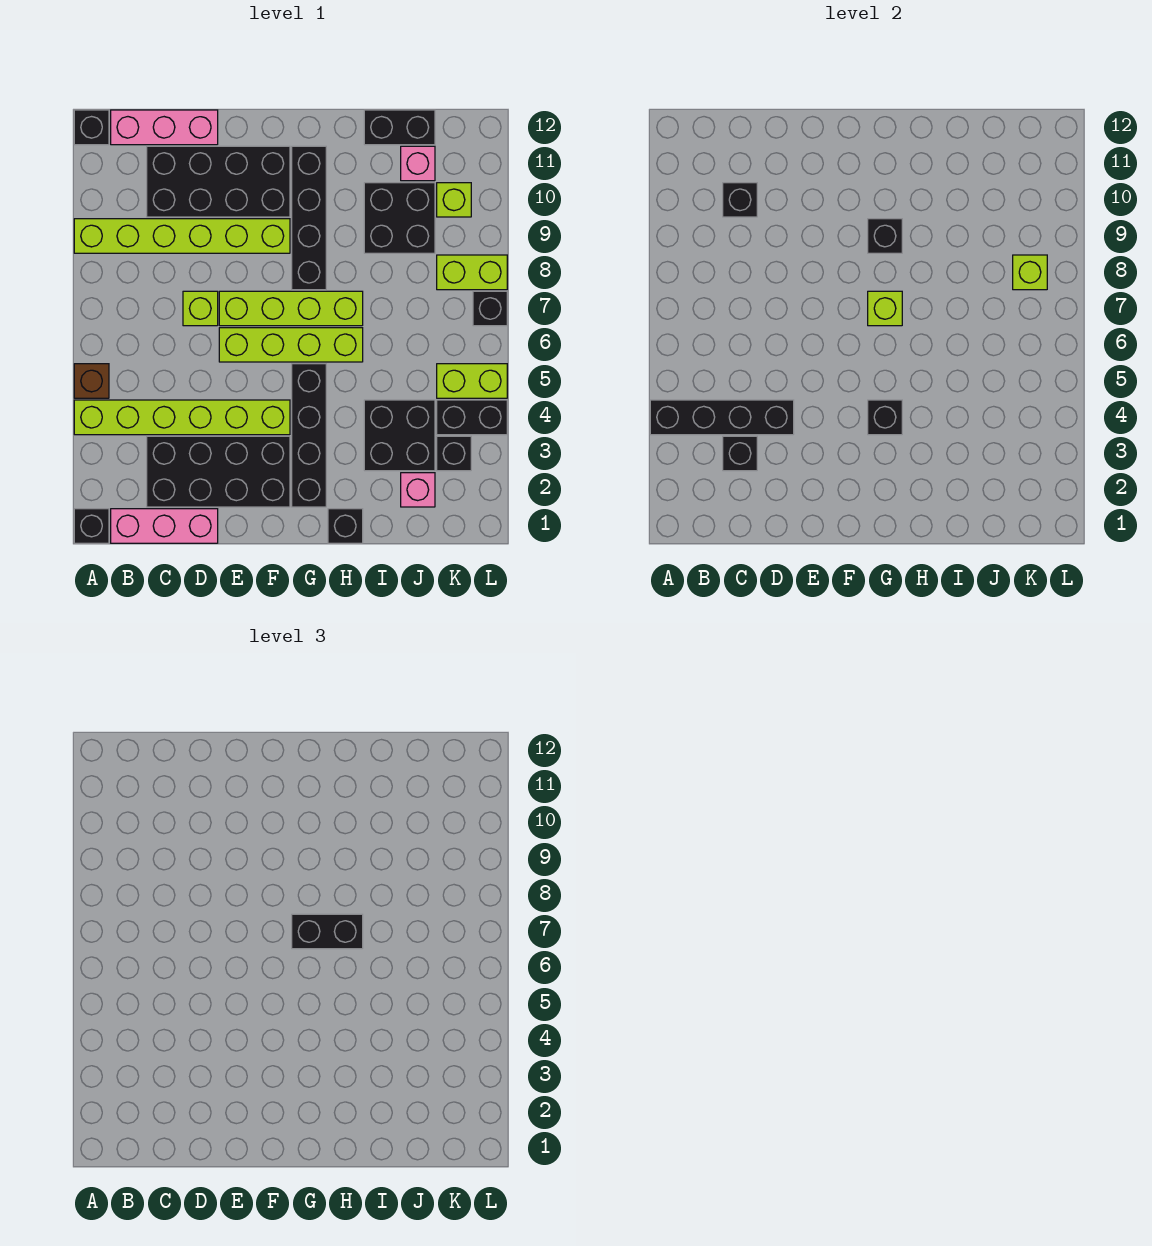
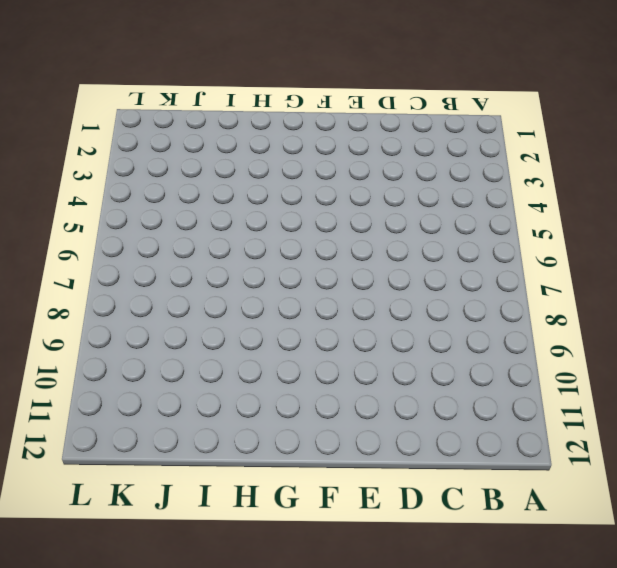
none -> black 1x1 brick [74,509,109,543]
none -> lime 1x6 brick [74,400,290,435]
none -> brown 1x1 brick [74,364,109,398]
none -> lime 1x6 brick [74,219,290,253]

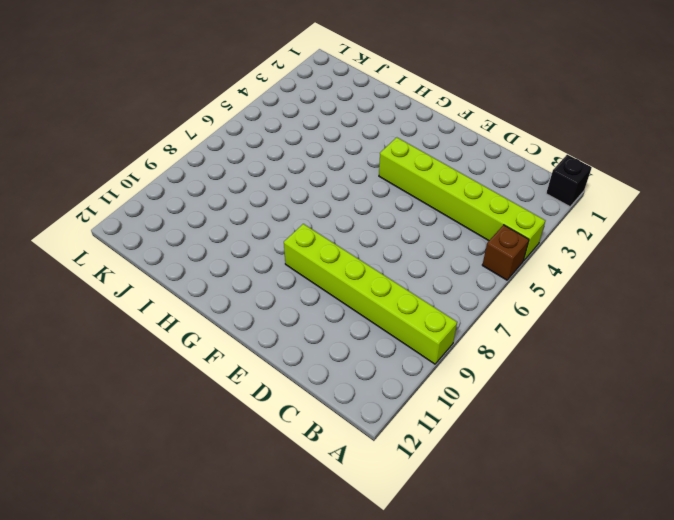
none -> black 1x1 brick [74,110,109,145]
none -> pink 1x3 brick [111,509,218,543]
none -> pink 1x3 brick [111,110,218,145]
none -> black 2x4 brick [147,436,290,507]

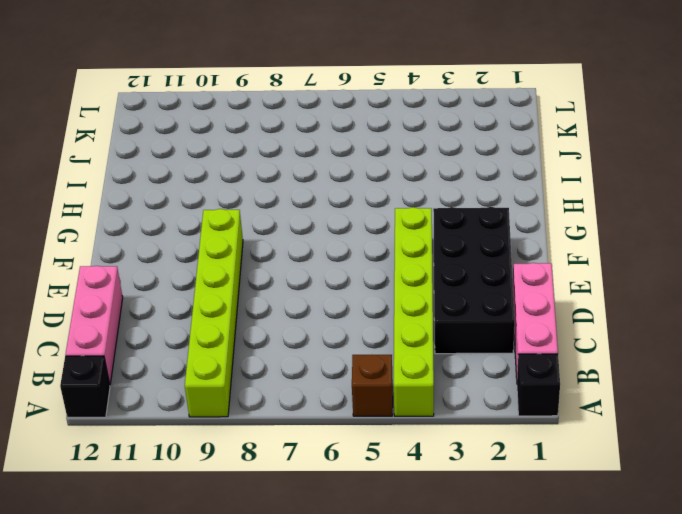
none -> black 2x4 brick [147,146,290,217]
none -> lime 1x1 brick [183,291,218,326]
none -> lime 1x4 brick [219,328,363,362]
none -> lime 1x4 brick [219,291,363,326]

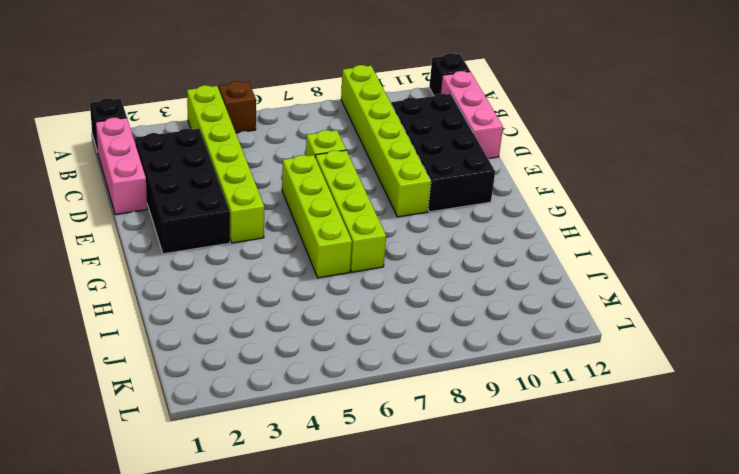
none -> black 1x4 brick [292,364,326,507]
none -> black 1x4 brick [292,146,326,290]
none -> black 1x1 brick [328,509,363,543]
none -> black 2x2 brick [364,400,435,471]

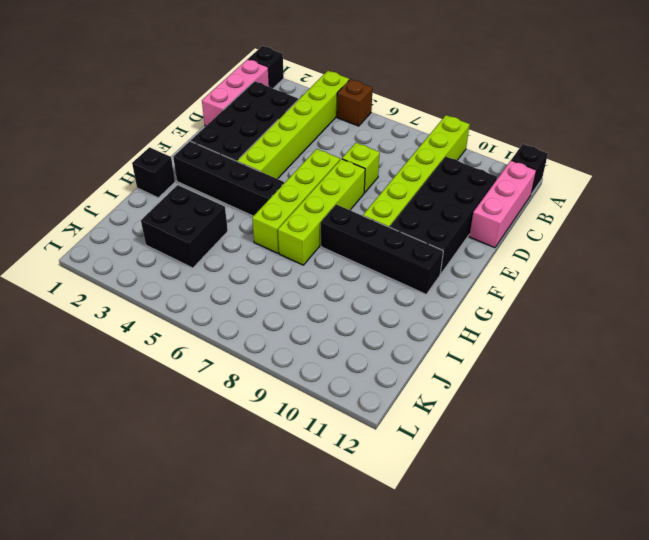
none -> black 2x2 brick [364,183,435,253]
none -> black 1x2 brick [364,110,435,145]
none -> pink 1x1 brick [401,473,435,507]
none -> pink 1x1 brick [401,146,435,181]

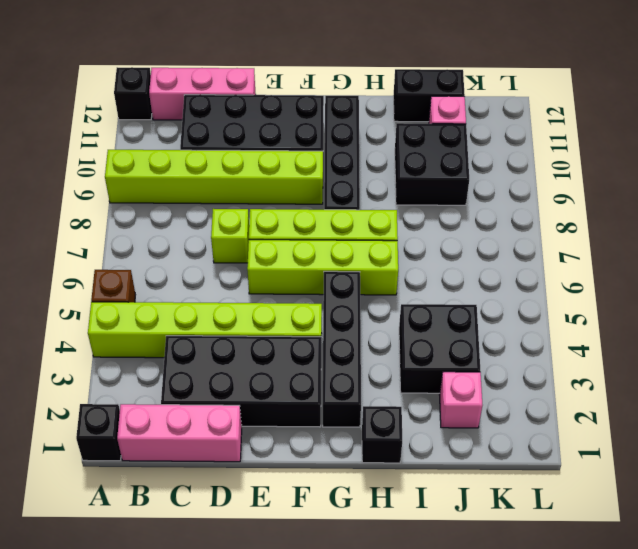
none -> black 1x1 brick [437,436,471,471]
none -> black 1x2 brick [437,400,507,435]
none -> lime 1x2 brick [437,364,507,398]
none -> lime 1x2 brick [437,255,507,290]

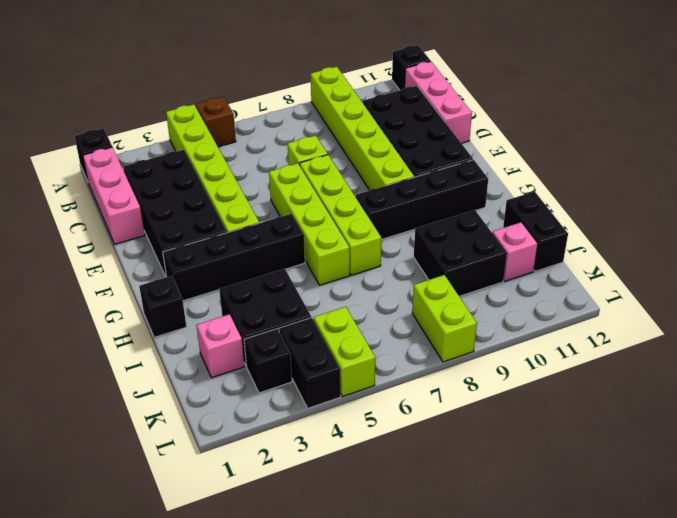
none -> lime 1x1 brick [437,183,471,217]
none -> black 1x1 brick [473,291,507,326]
none -> black 1x4 brick [650,400,794,435]
none -> black 1x1 brick [723,436,757,471]

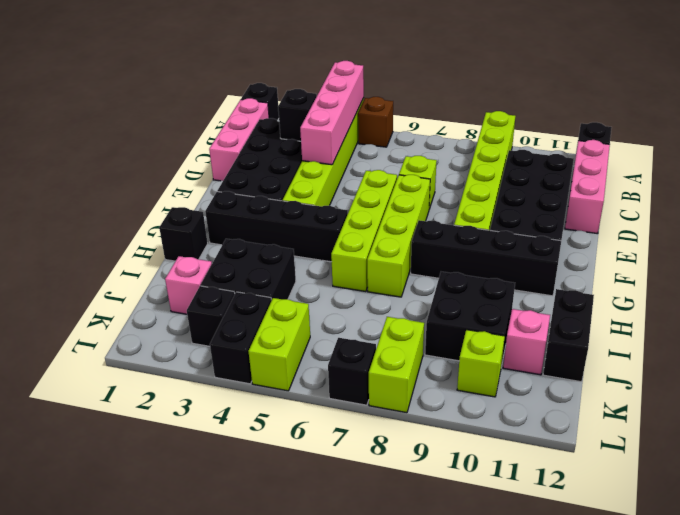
pink 1x4 brick [300,61,364,165] -> black 1x4 brick [650,400,794,435]
none -> black 1x1 brick [723,183,757,217]
none -> black 1x1 brick [868,400,902,435]
none -> lime 1x1 brick [868,291,902,326]
none -> black 1x1 brick [868,219,902,253]

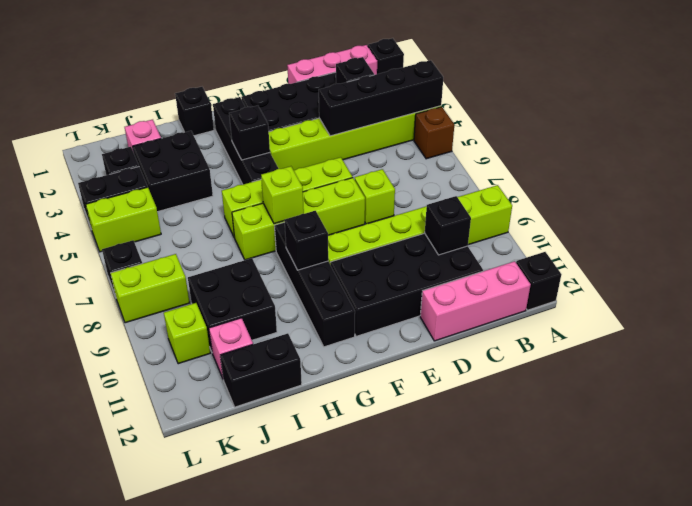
none -> lime 1x1 brick [1013,255,1047,290]
none -> black 1x2 brick [292,914,363,949]

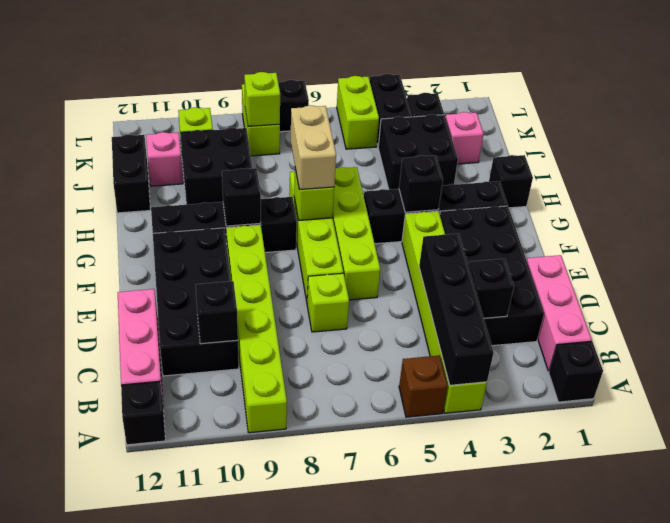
tan 1x2 brick [291,105,336,190] -> black 1x2 brick [292,914,363,949]

